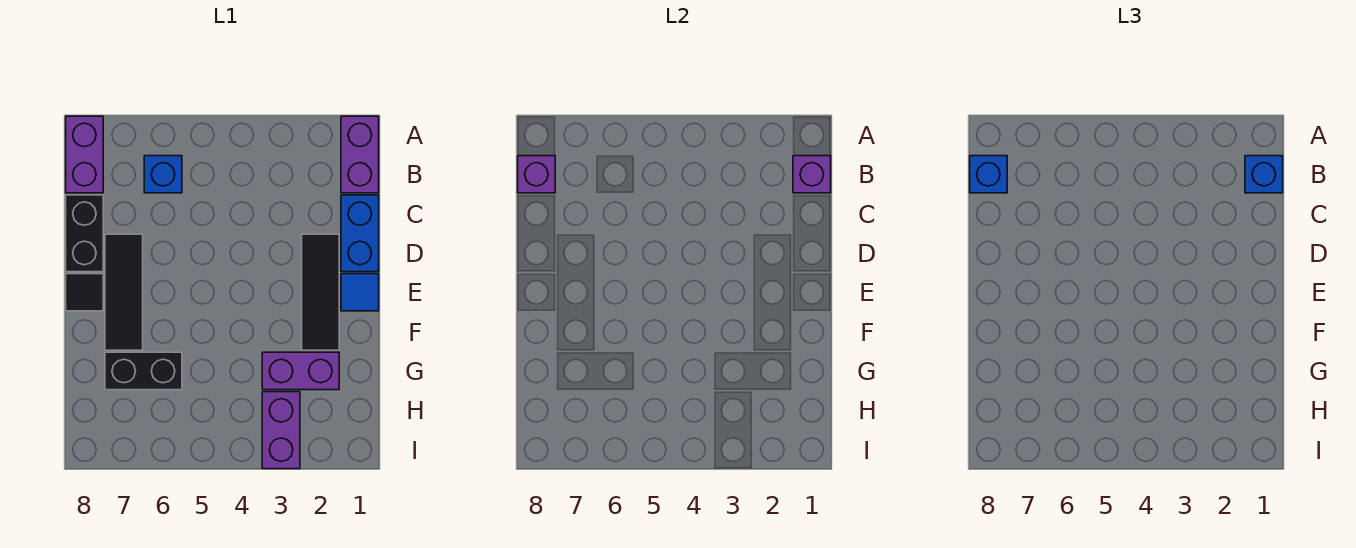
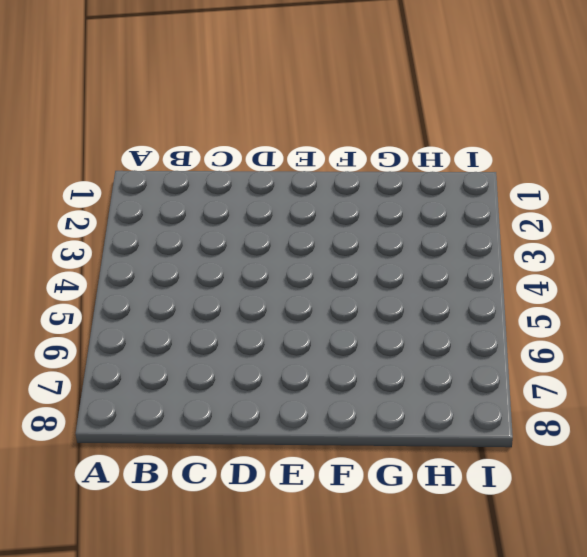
none -> purple 1x2 brick [341,116,379,193]
none -> purple 1x2 brick [66,116,103,193]
none -> blue 1x1 brick [144,156,182,193]

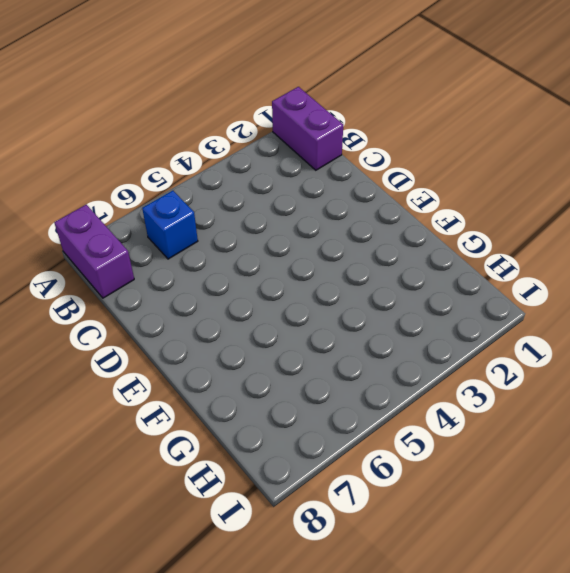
none -> blue 1x2 brick [341,195,379,272]
none -> black 1x2 brick [66,195,103,272]
none -> black 1x3 tile [302,234,339,350]

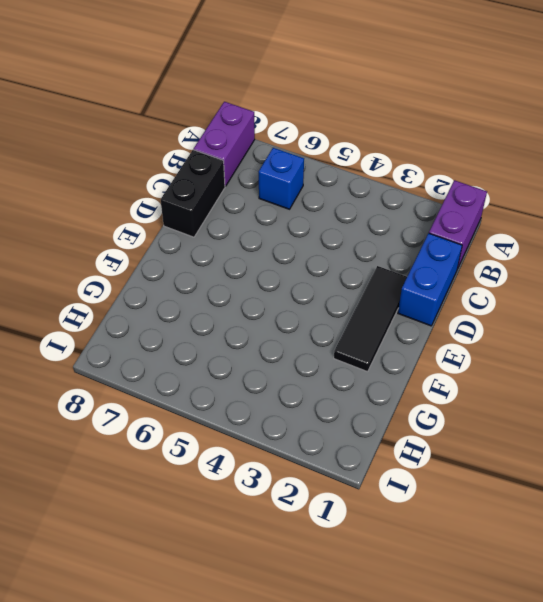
none -> black 1x3 tile [105,234,143,350]
none -> blue 1x1 tile [341,274,379,311]
none -> black 1x1 tile [66,274,103,311]

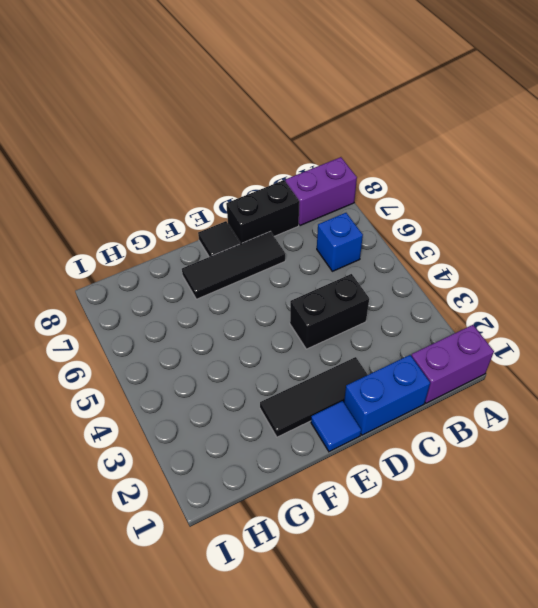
black 1x2 brick [290,274,369,349] -> black 1x2 brick turned to [105,352,182,390]
none -> purple 1x2 brick [262,352,339,390]
none -> purple 1x2 brick [262,392,300,469]
none -> purple 1x1 brick [793,156,831,193]

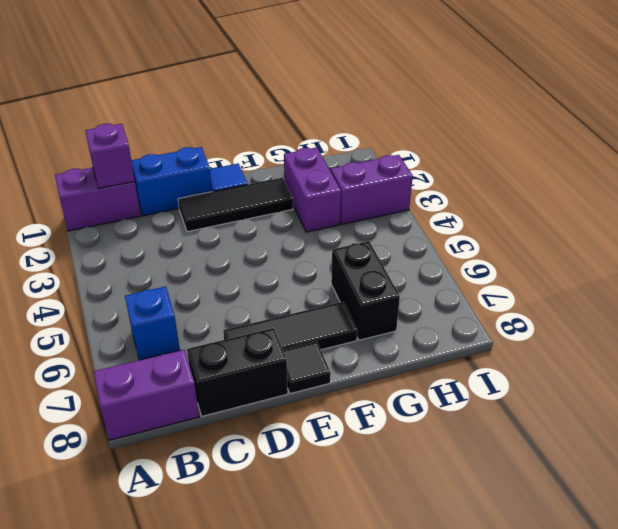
none -> purple 1x1 brick [518,156,555,193]
none -> blue 1x1 brick [1245,156,1283,193]
none -> blue 1x1 brick [970,156,1007,193]

